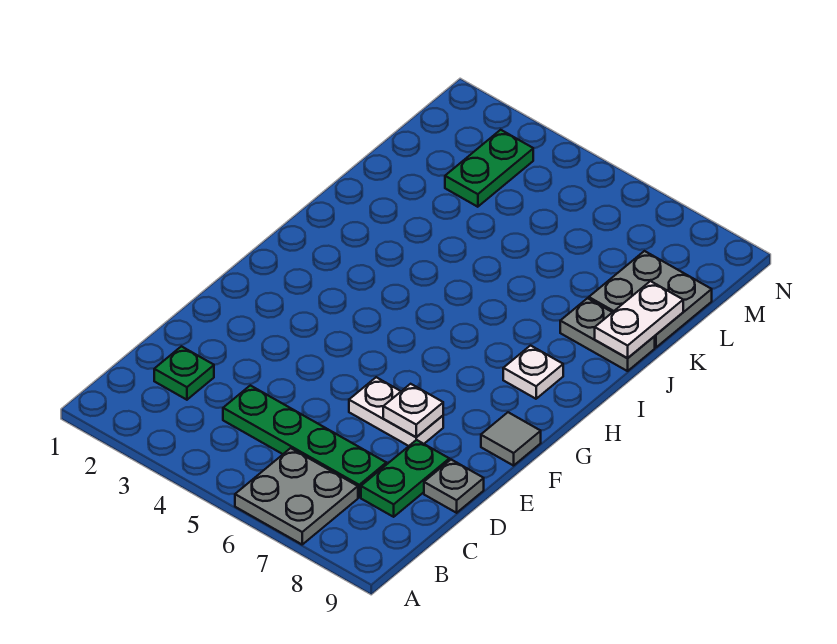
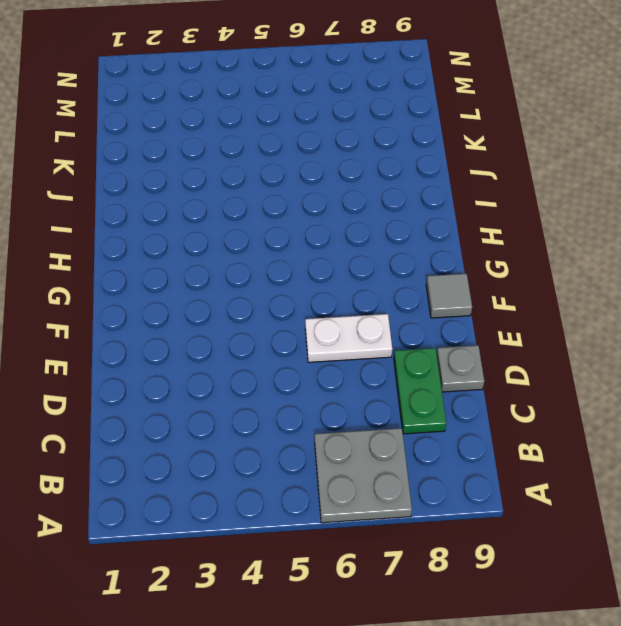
none -> green 1x1 plate [154,346,214,400]
none -> green 1x4 plate [223,385,386,497]
none -> white 1x1 plate [503,346,563,399]

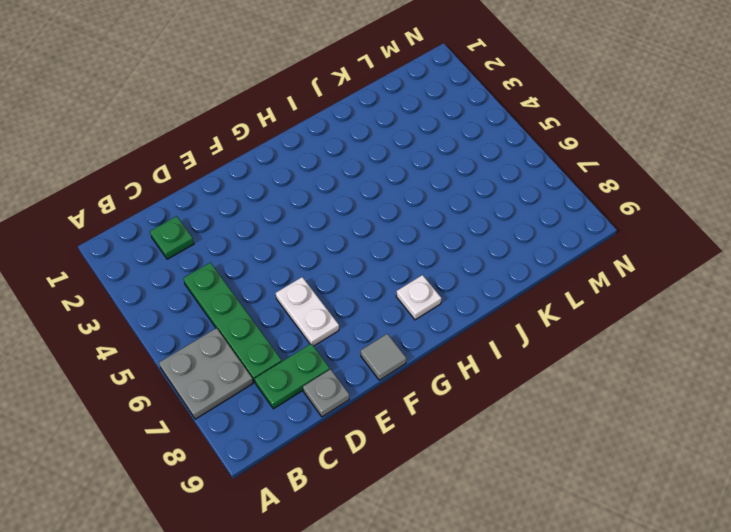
none -> grey 1x2 plate [560,298,655,371]
none -> grey 2x2 plate [589,251,712,347]
none -> green 1x2 plate [445,130,533,207]

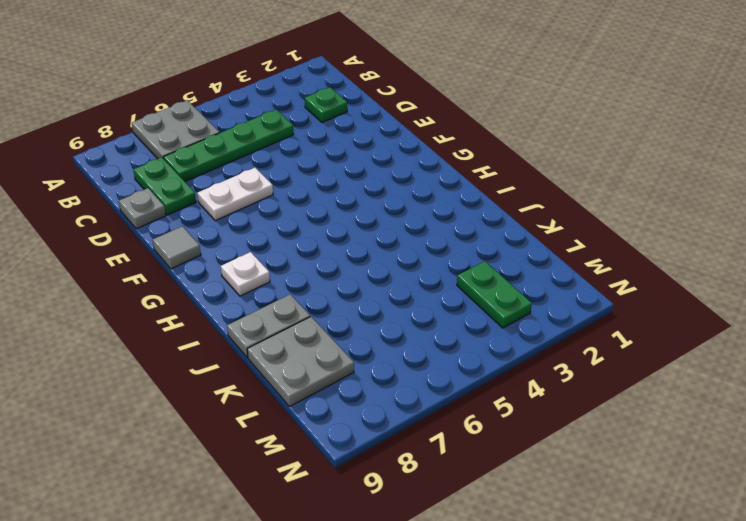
none -> white 1x1 plate [383,384,443,437]
none -> white 1x2 plate [595,281,683,358]

